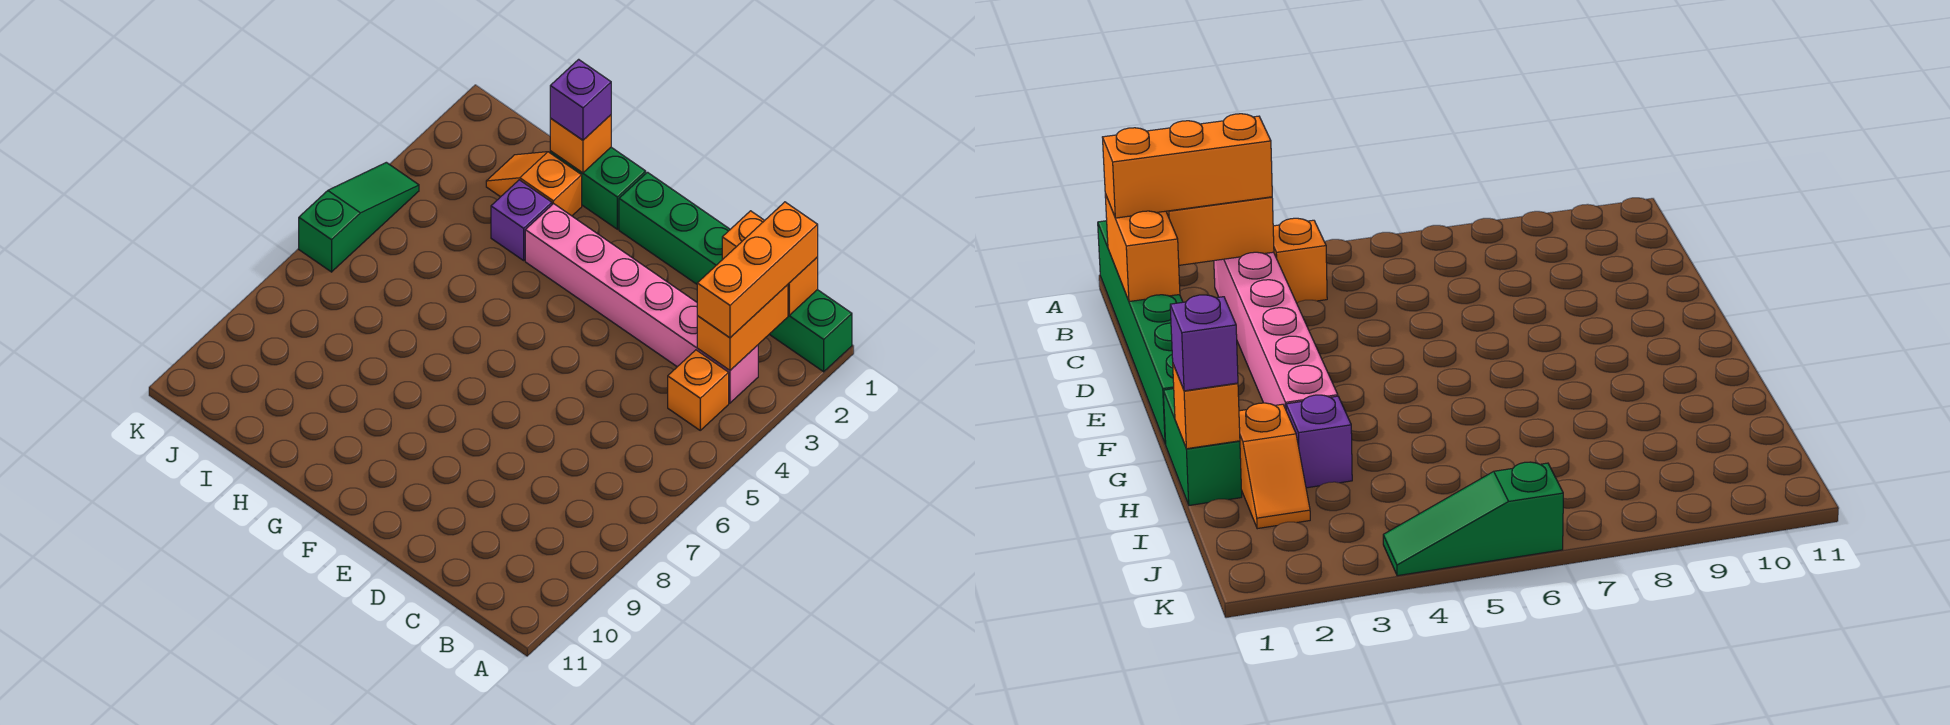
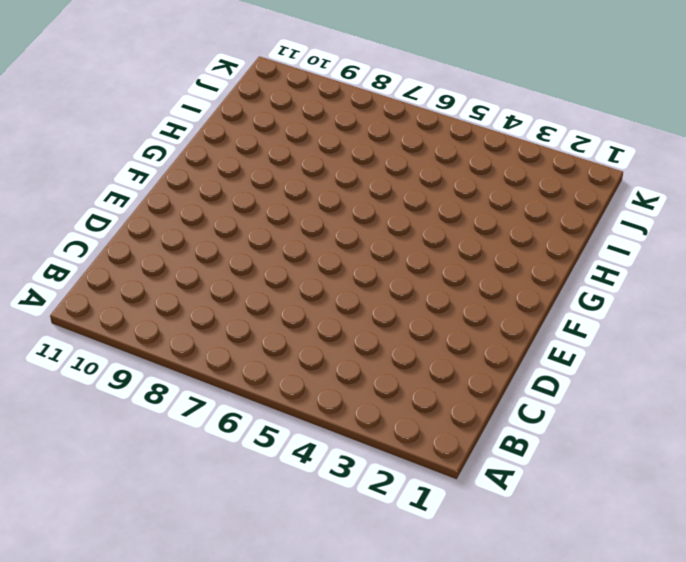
none -> green 1x6 brick [619,172,852,372]
none -> pink 1x6 brick [525,204,758,403]
none -> orange 1x1 brick [668,350,729,430]

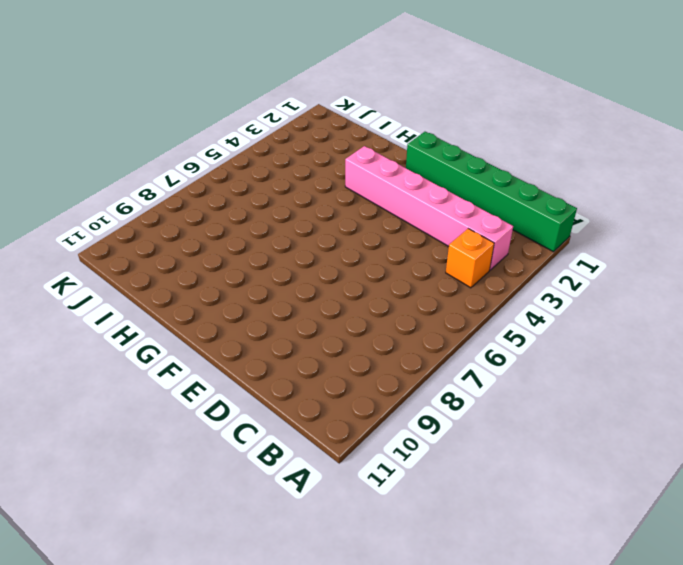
none -> green 1x2 brick [550,147,646,229]
none -> orange 1x2 slope [486,152,582,216]
none -> purple 1x1 brick [491,180,552,260]

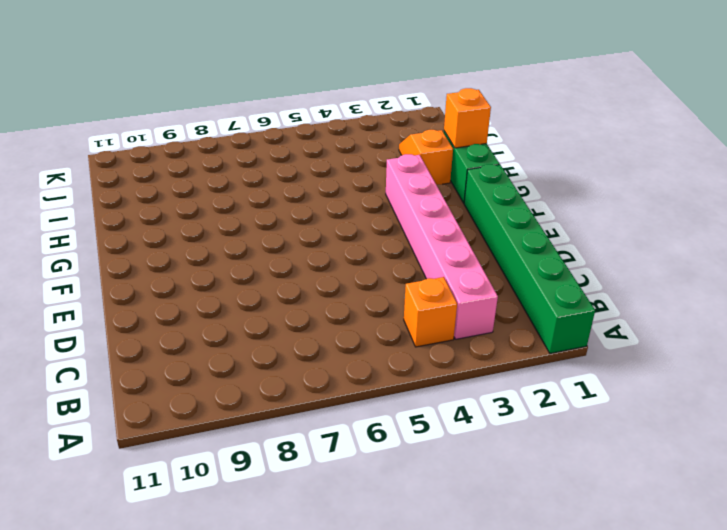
none -> purple 1x1 brick [491,180,552,260]
none -> green 1x3 slope [299,162,419,272]
none -> orange 1x2 brick [722,211,818,315]

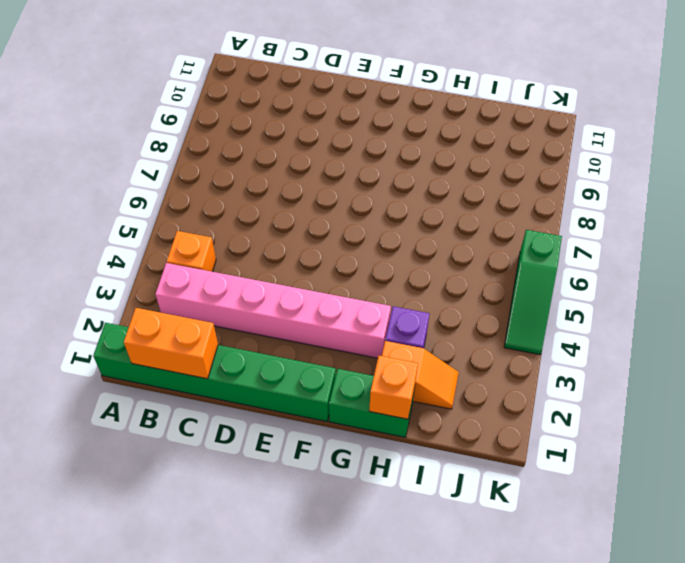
none -> orange 1x2 brick [697,285,788,370]
none -> orange 1x3 brick [697,202,818,338]
none -> purple 1x1 brick [550,59,611,140]

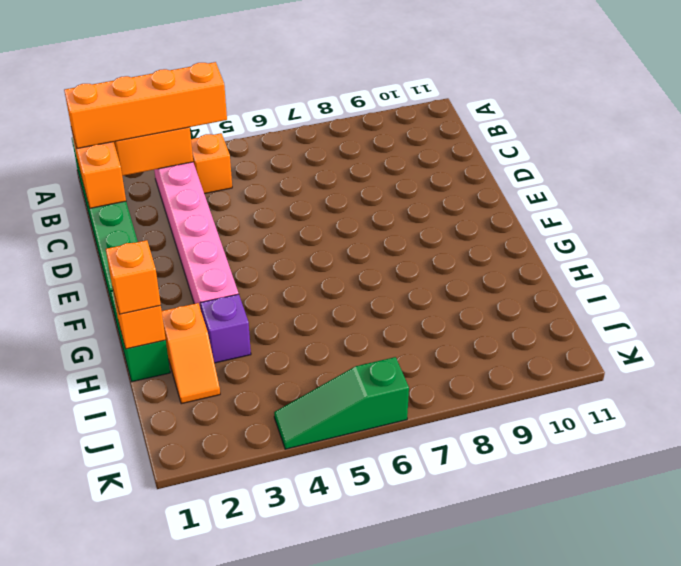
orange 1x4 brick [64,62,227,148] -> orange 1x3 brick [697,202,818,338]
orange 1x1 brick [106,240,161,314] -> purple 1x1 brick [550,59,611,140]

